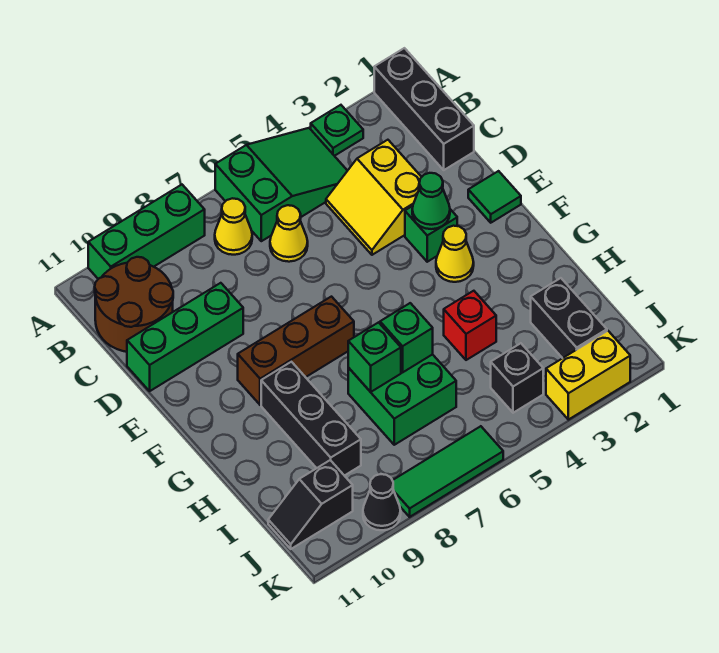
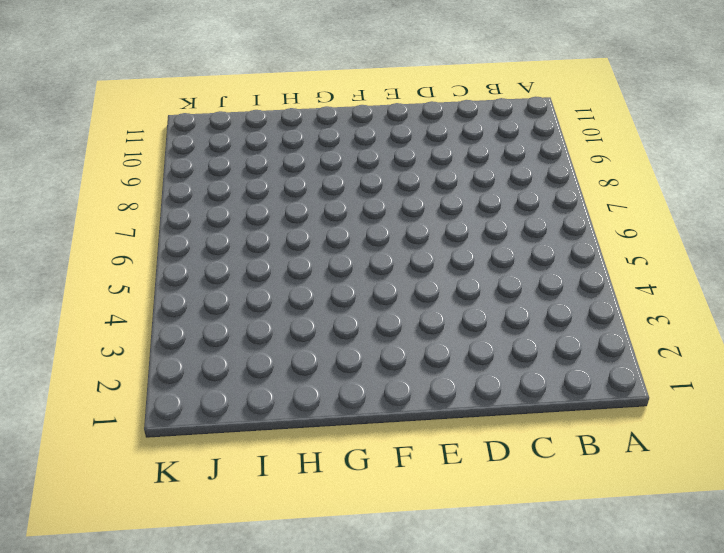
none -> black 1x3 brick [374,48,474,170]
none -> green 1x1 plate [311,105,363,156]
none -> green 2x3 slope [215,128,347,241]

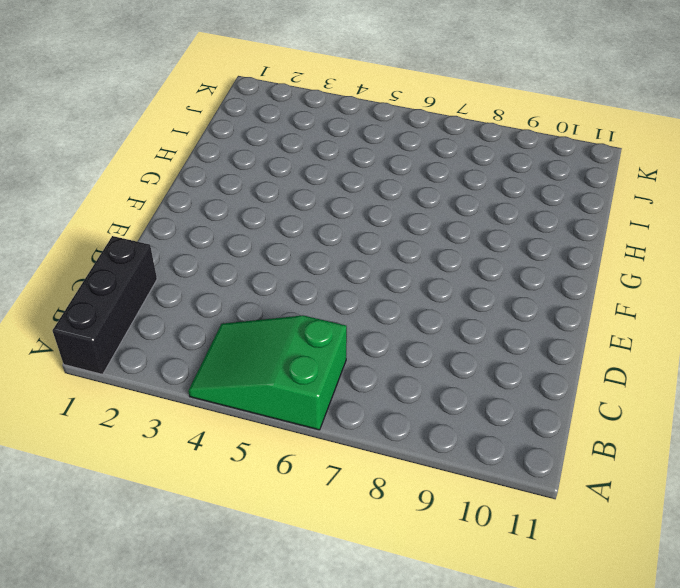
none -> green 1x1 plate [311,105,363,156]
none -> green 1x3 brick [88,185,205,279]
none -> yellow 1x1 cone [215,198,252,255]

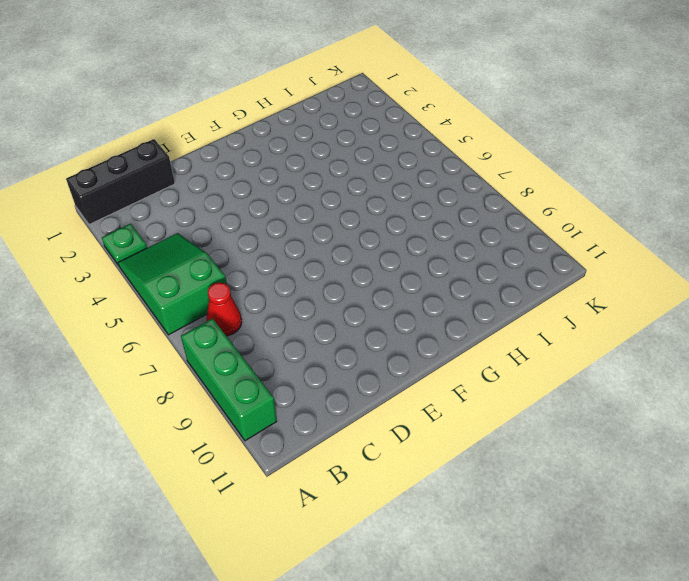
red 1x1 cone [207,283,242,336] -> yellow 1x1 cone [215,198,252,255]
none -> brown 2x2 round brick [95,257,173,352]
none -> yellow 2x2 slope [326,140,421,255]
none -> yellow 1x1 cone [270,205,308,262]

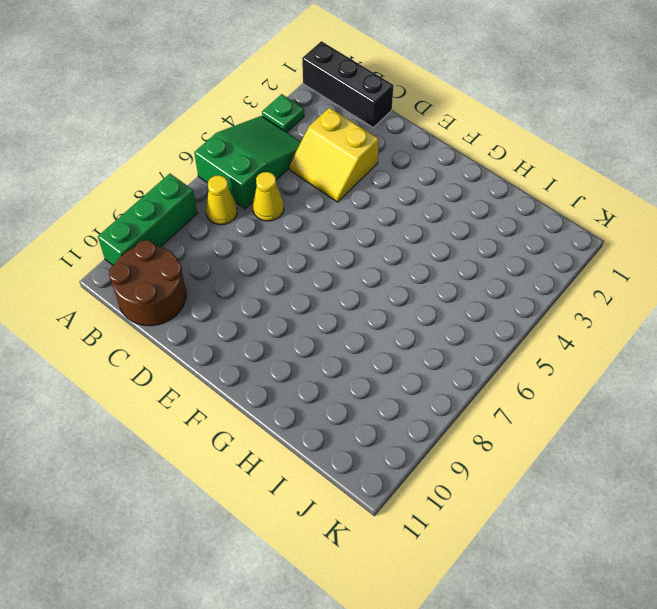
none -> green 1x3 brick [127,283,243,391]
none -> green 1x1 tile [468,171,521,223]
none -> green 1x1 brick [405,206,457,262]

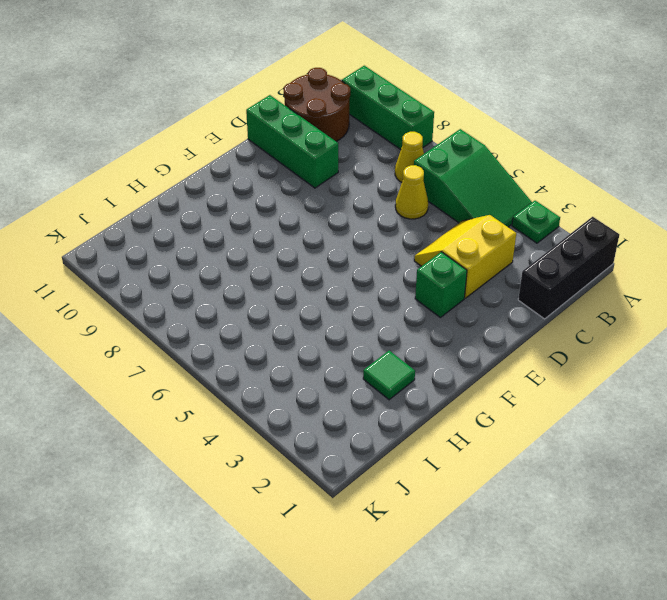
green 1x1 tile [363,351,415,400] -> green 1x1 tile moved to [468,171,521,223]
none -> yellow 1x1 cone [436,226,474,282]
none -> brown 1x3 brick [238,297,354,405]
none -> black 1x3 brick [261,362,361,476]

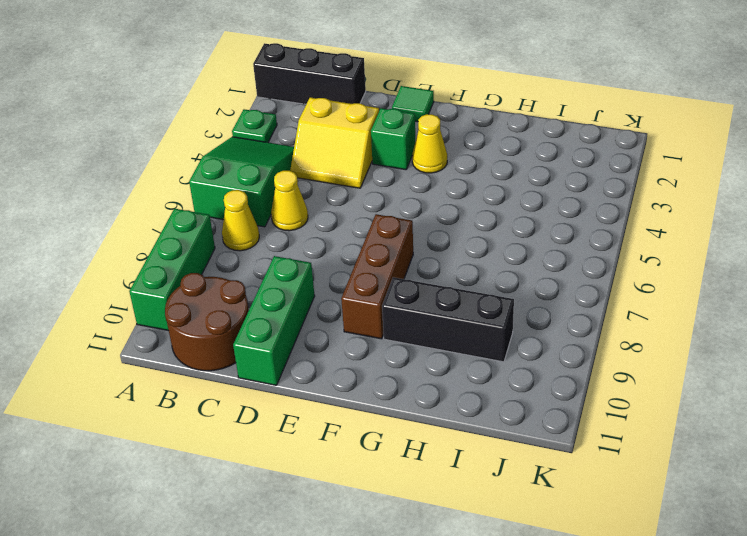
none -> red 1x1 brick [444,291,496,360]
none -> green 2x2 brick [348,354,456,445]
none -> black 1x2 brick [531,278,607,358]

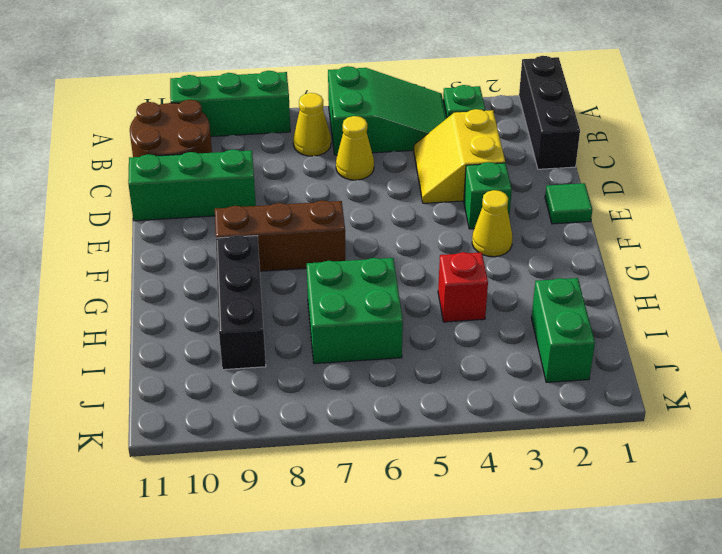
green 1x2 brick [531,278,595,383] -> black 1x2 brick [531,278,607,358]
none -> black 1x1 brick [491,343,543,413]
none -> black 1x2 slope [268,460,353,549]
none -> yellow 1x2 brick [546,331,630,420]

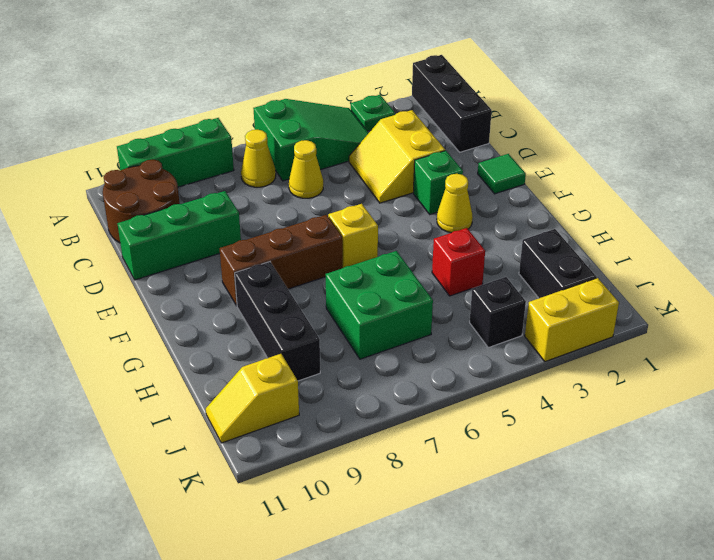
yellow 1x1 brick [328,204,378,268] -> none
yellow 1x2 slope [206,354,299,443] -> black 1x2 slope [268,460,353,549]
none -> green 1x3 tile [392,426,503,517]
none -> black 1x1 cone [363,474,401,530]
none -> green 1x1 cone [412,173,450,229]

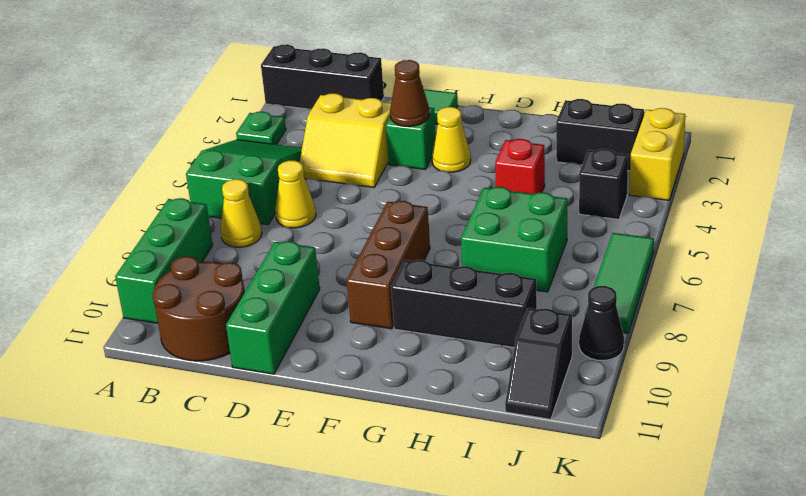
brown 1x1 cone [390,60,430,127] -> green 1x1 cone [412,173,450,229]
none -> green 1x1 brick [380,303,433,372]
none -> green 1x1 brick [348,323,401,392]

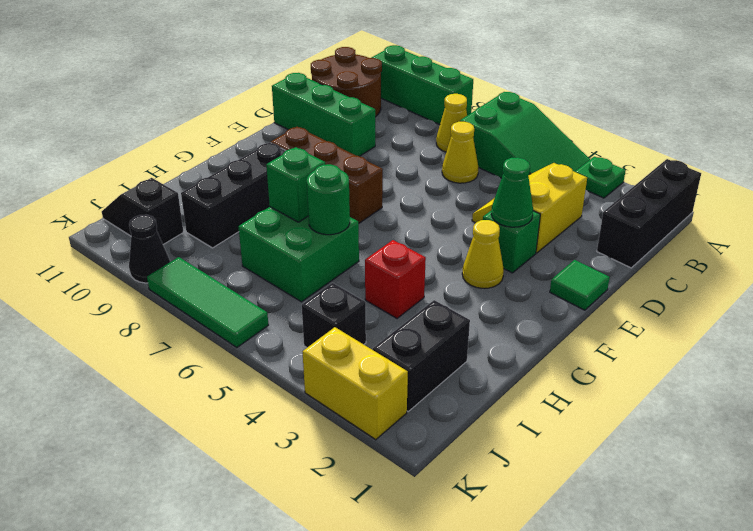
green 1x1 round brick [307,164,350,235] -> green 1x1 brick [380,303,433,372]

